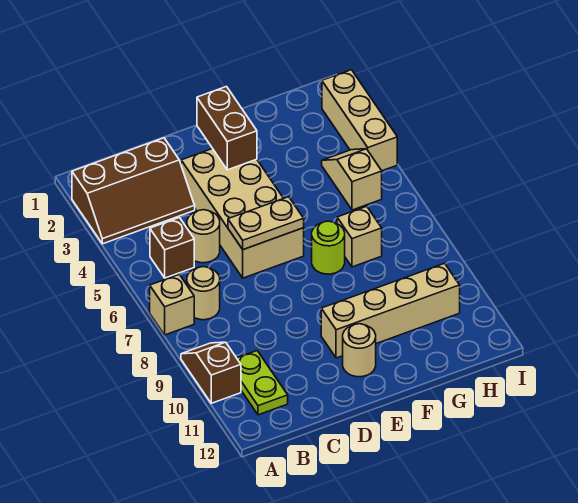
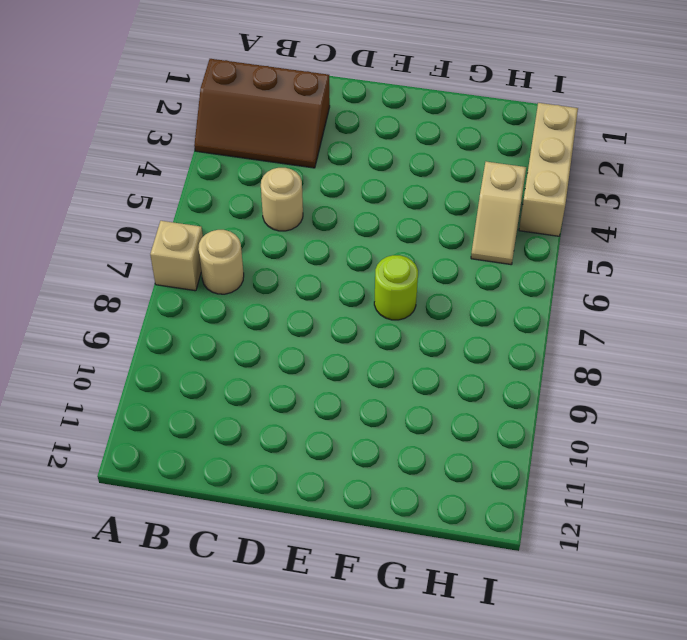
tan 1x2 slope [471,162,526,265] -> tan 1x2 slope turned to [322,149,382,210]
none -> brown 1x2 slope [181,342,241,403]
none -> brown 1x1 brick [150,218,194,278]
none -> lime 1x2 plate [237,351,288,415]

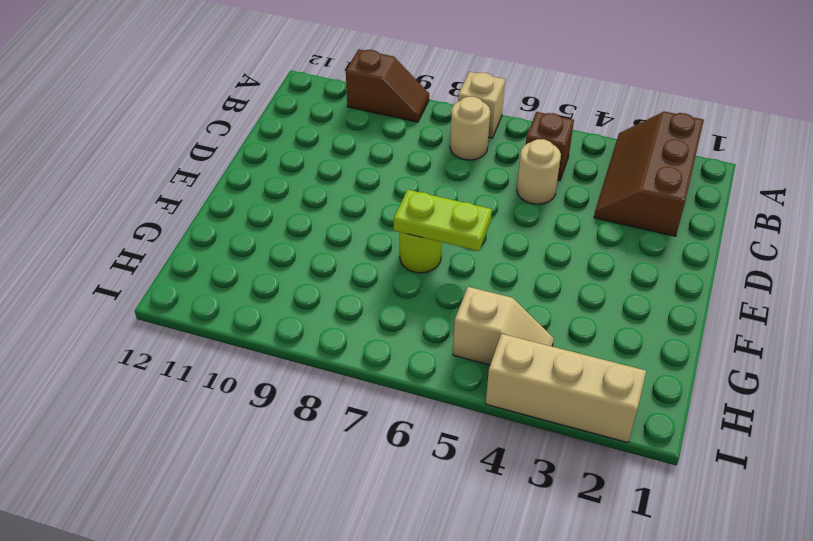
lime 1x2 plate [394,190,492,251] -> lime 1x2 plate moved to [237,351,288,415]
none -> tan 2x4 brick [181,149,304,278]
none -> tan 1x4 brick [321,263,460,358]
none -> tan 1x1 round brick [343,324,376,377]

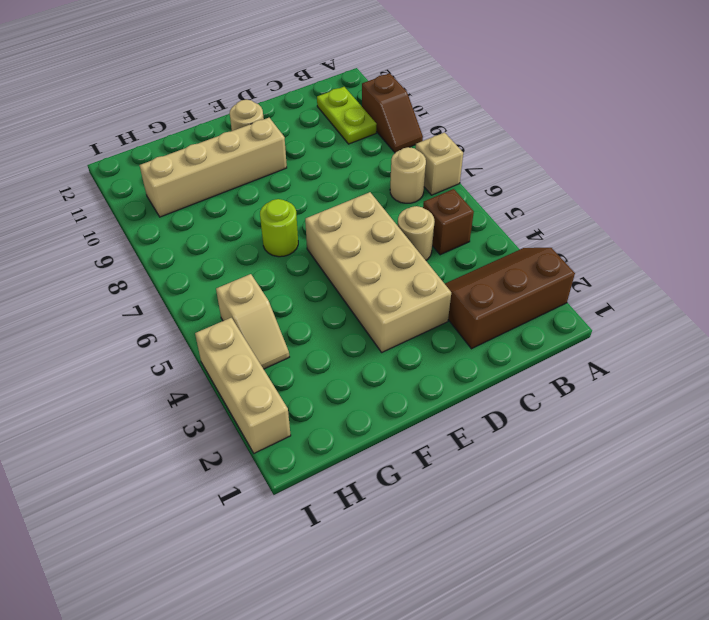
none -> tan 1x1 brick [337,206,382,267]
none -> tan 1x2 plate [228,197,304,250]
none -> brown 1x2 brick [197,87,257,170]

